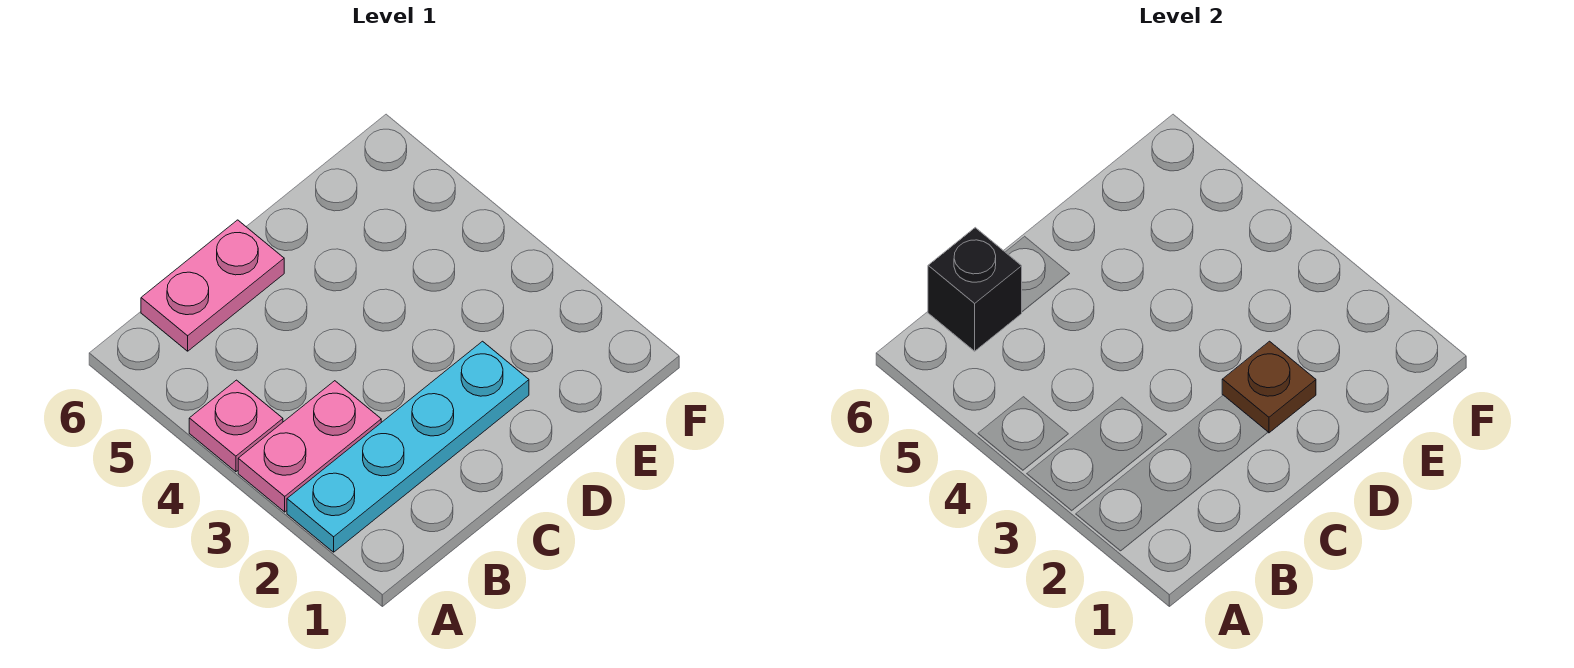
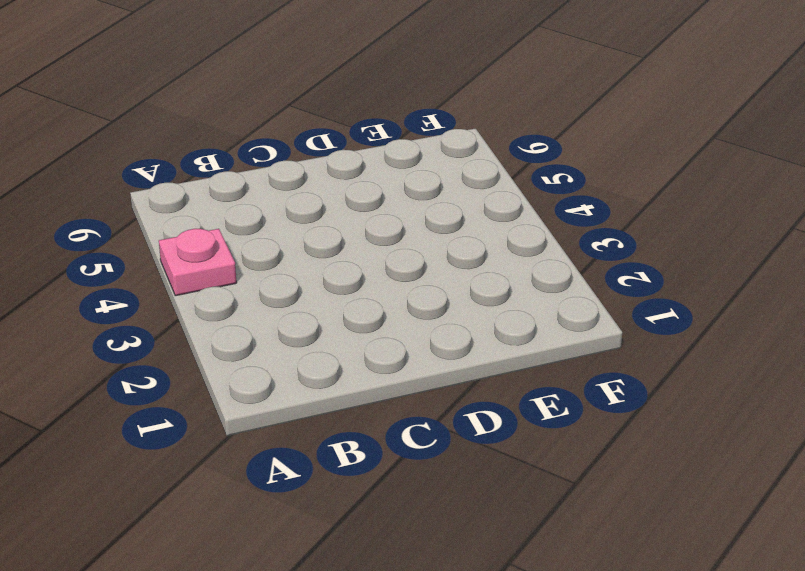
none -> cyan 1x4 plate [287,341,529,552]
none -> pink 1x2 plate [238,381,381,512]

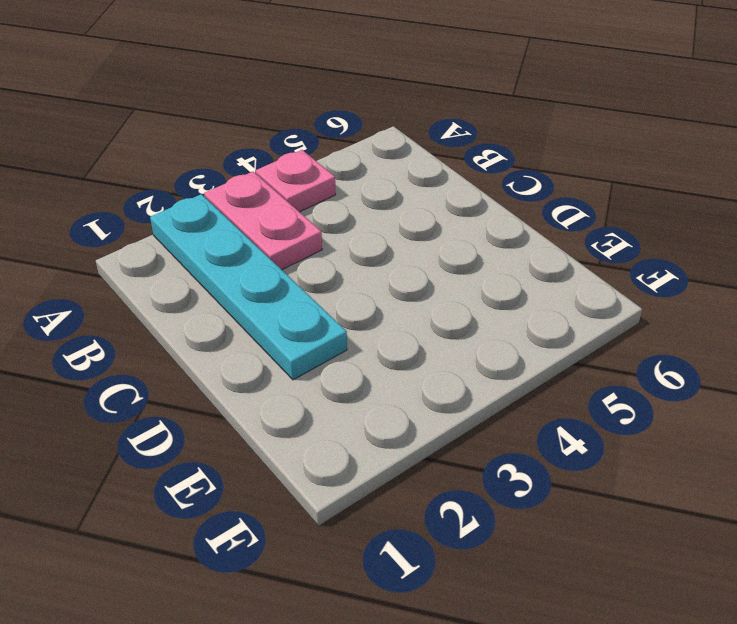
none -> pink 1x2 plate [141,220,284,351]
none -> black 1x1 brick [928,228,1022,351]

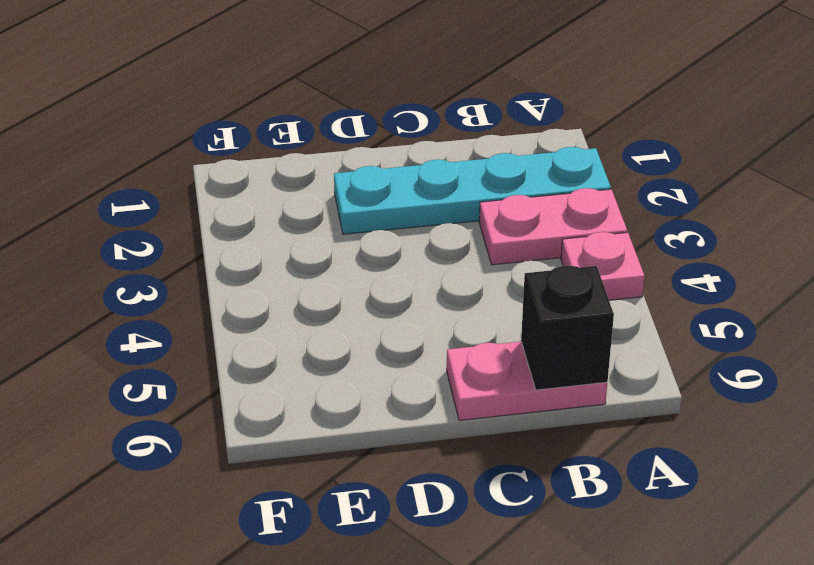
none -> brown 1x1 plate [1222,341,1316,433]

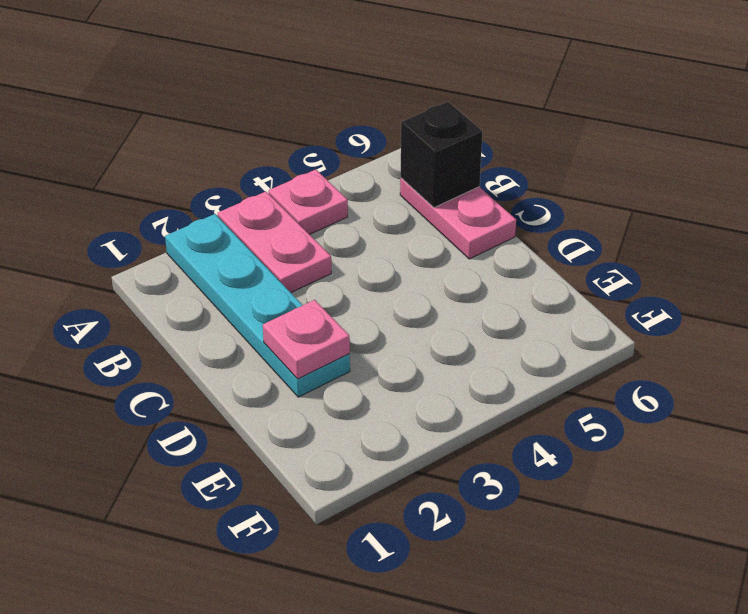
pink 1x1 plate [263,300,350,379] -> brown 1x1 plate [1222,341,1316,433]

